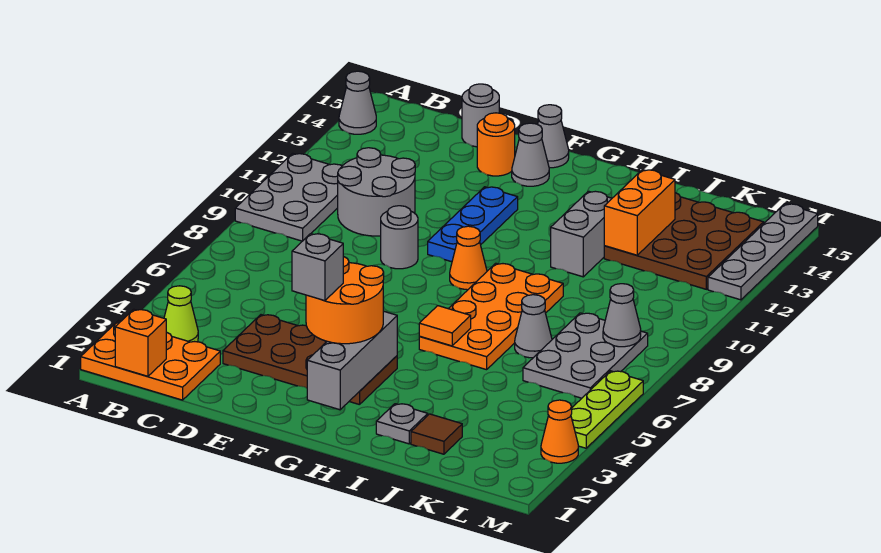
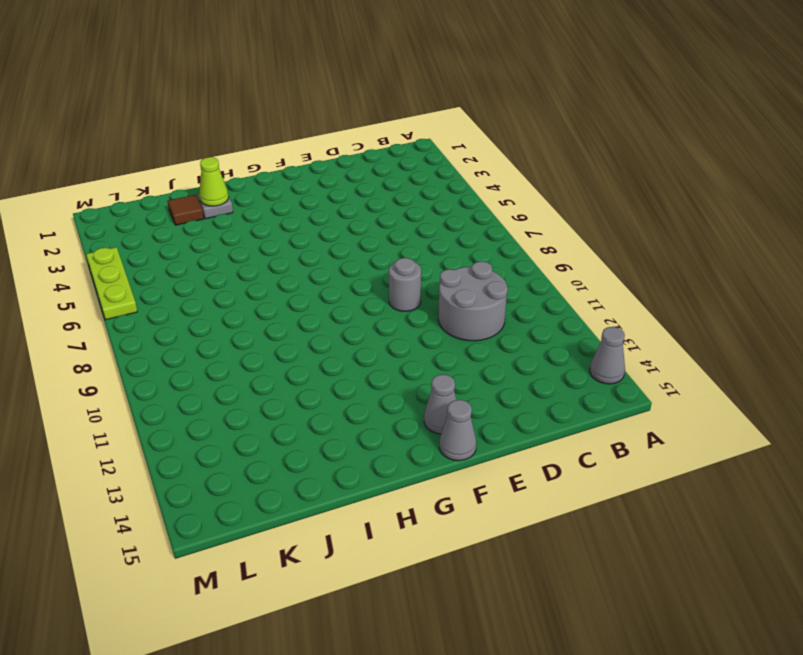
lime 1x1 cone [199,157,229,206] -> lime 1x1 cone moved to [164,286,198,342]
none -> orange 2x3 plate [81,321,220,400]
none -> grey 2x3 plate [235,153,342,241]
none -> brown 2x4 plate [223,315,397,405]
none -> grey 1x1 round brick [462,84,499,147]

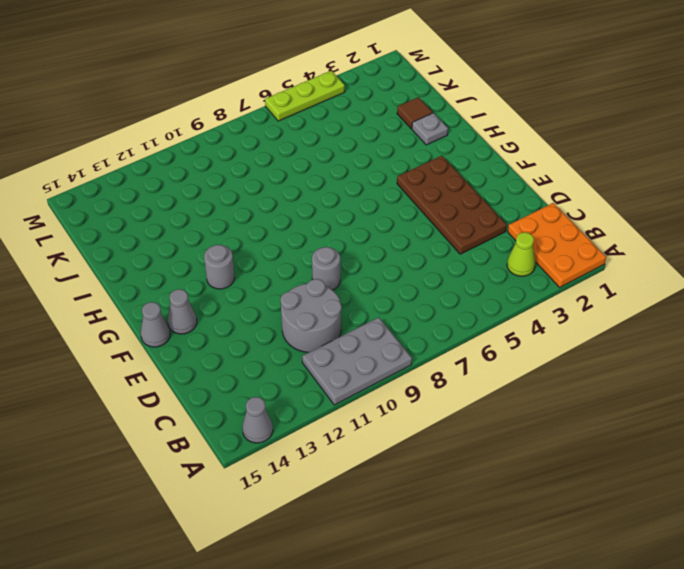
grey 1x1 round brick [204,245,235,289] -> grey 1x1 round brick moved to [462,84,499,147]
none -> orange 1x1 round brick [477,113,515,176]
none -> blue 1x3 plate [428,187,518,262]
none -> orange 1x1 cone [450,226,487,290]
none -> orange 2x4 plate [419,263,563,370]

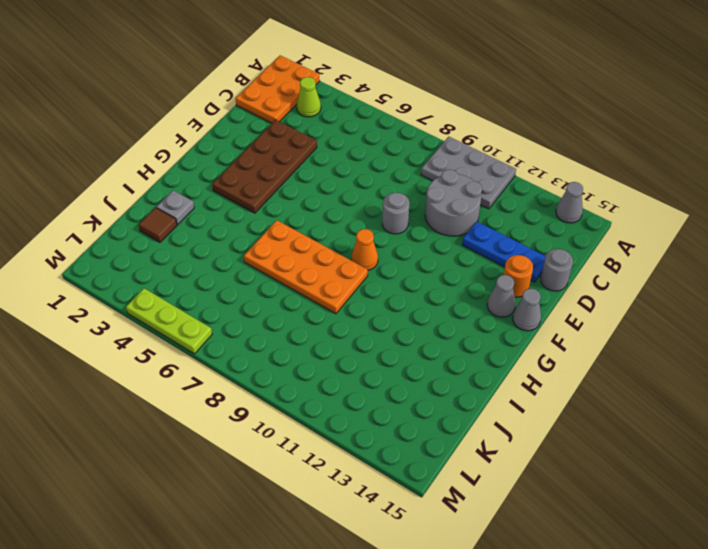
blue 1x3 plate [462,221,546,282] -> blue 1x3 plate moved to [428,187,518,262]
none -> grey 1x2 brick [551,191,612,277]
none -> grey 1x1 cone [515,295,552,358]
none -> brown 3x3 plate [604,193,764,289]
none -> grey 2x3 plate [523,313,648,398]

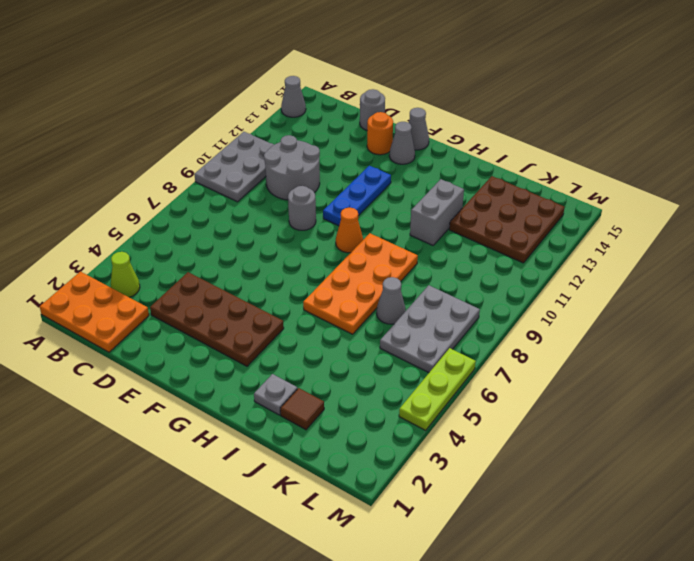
none -> orange 1x1 cone [541,400,578,463]
none -> grey 1x4 plate [708,204,818,300]
none -> orange 1x1 brick [115,309,166,376]
none -> grey 1x3 brick [307,311,397,410]

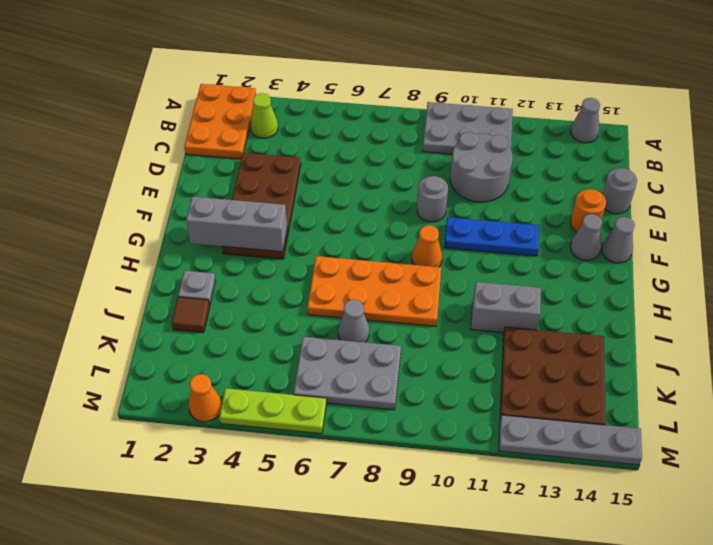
none -> orange 1x1 brick [115,309,166,376]
none -> orange 1x1 tile [419,306,471,346]
none -> orange 1x2 brick [604,170,675,255]
none -> grey 1x1 cone [603,284,641,347]

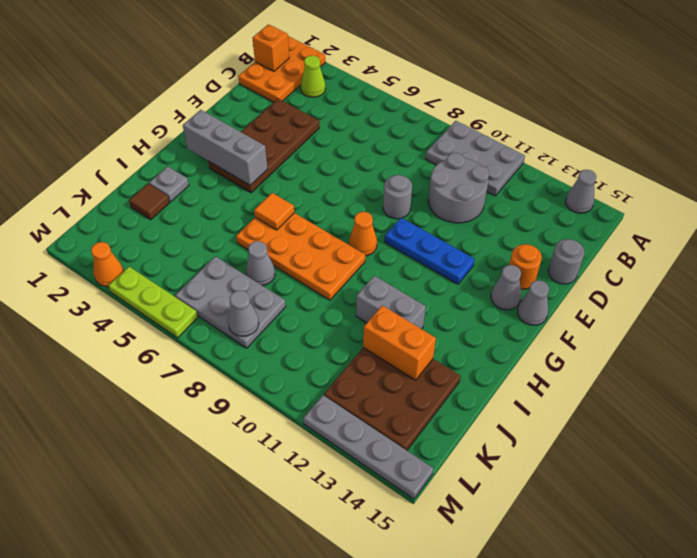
none -> orange 2x2 round brick [306,256,384,344]
none -> grey 1x1 brick [292,234,343,301]

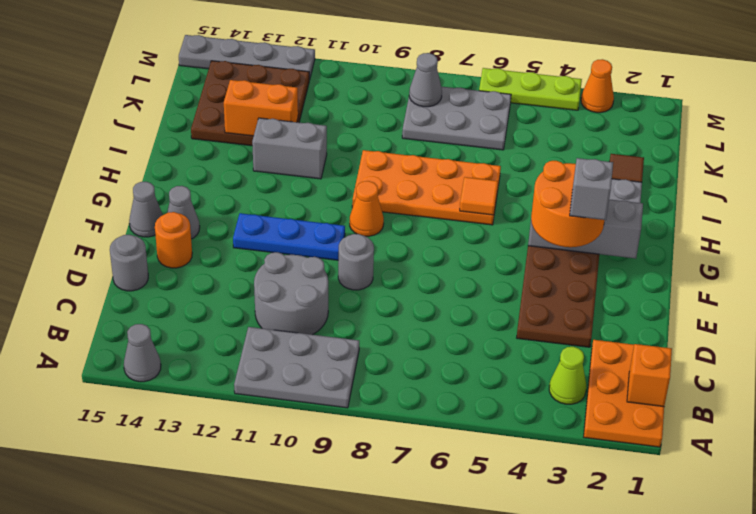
none -> grey 1x1 cone [515,295,552,358]

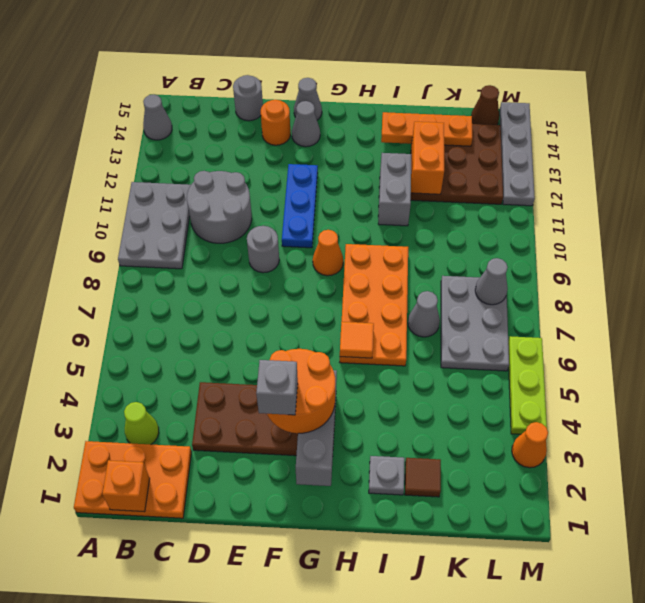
orange 1x3 plate [381,112,472,146] -> none
brown 1x1 cone [471,85,499,125] -> none

